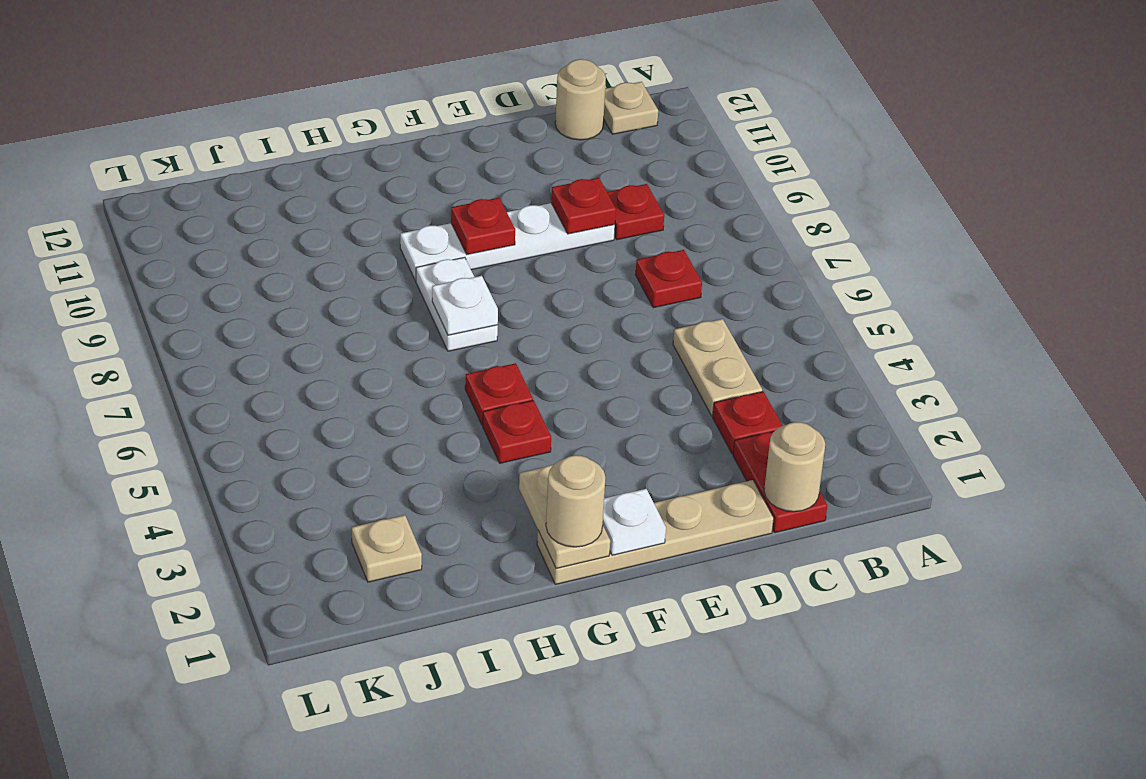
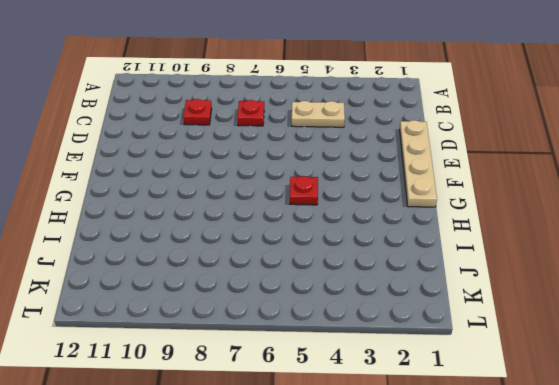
none -> tan 1x1 plate [604,82,658,134]
none -> red 1x2 plate [733,431,827,533]
none -> red 1x1 plate [713,391,783,454]

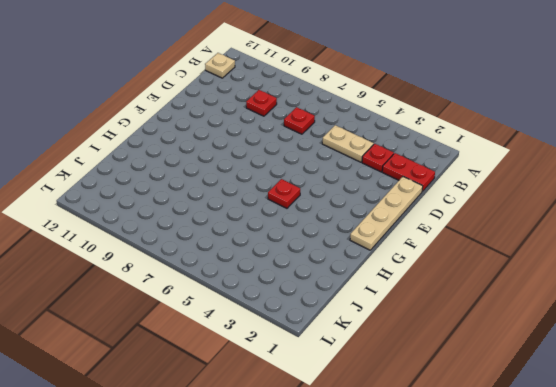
none -> tan 1x1 round brick [555,59,606,140]
none -> white 1x4 plate [400,203,615,281]
none -> red 1x1 plate [483,400,551,463]

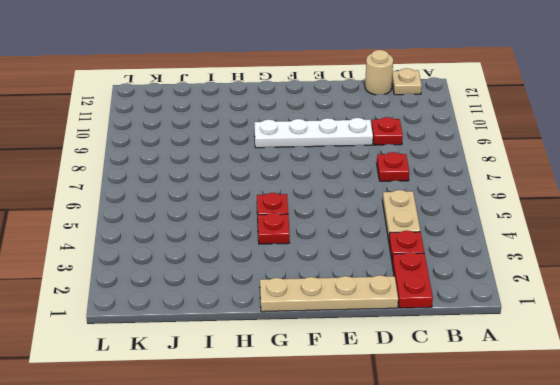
none -> white 1x2 plate [416,257,498,351]
none -> tan 1x1 plate [352,515,422,582]
none -> tan 1x1 round brick [764,422,825,512]

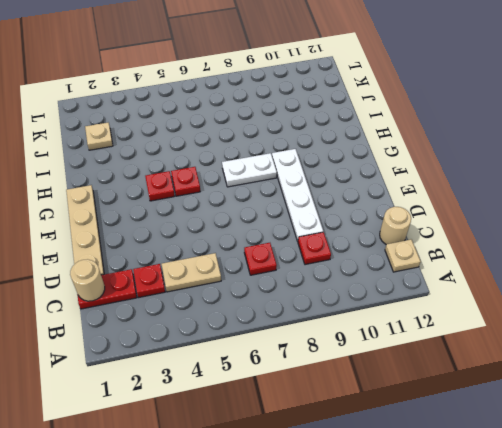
none -> red 1x1 plate [551,178,616,234]
none -> white 1x1 plate [603,489,666,555]
none -> red 1x1 plate [451,198,515,255]

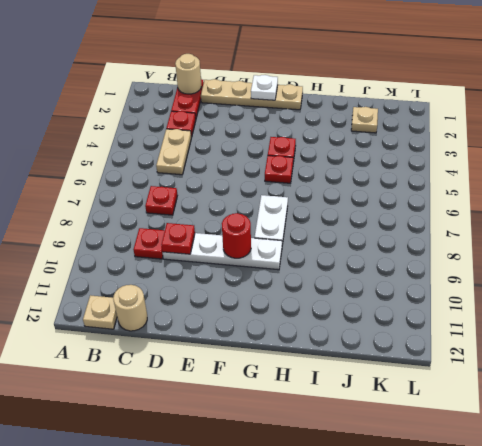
red 1x1 round brick [222,213,251,258] -> red 1x1 plate [451,198,515,255]
none -> tan 1x2 plate [519,465,610,568]
none -> white 1x1 plate [432,276,498,335]
none -> tan 1x1 round brick [546,455,605,547]

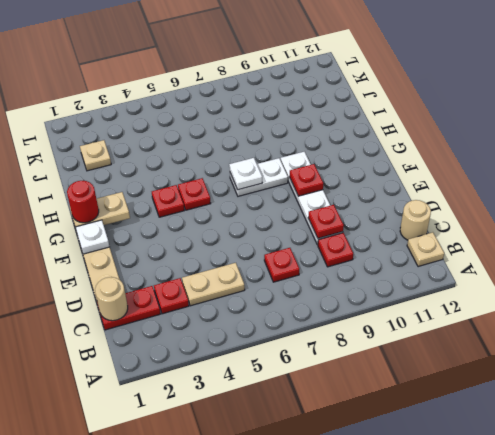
red 1x1 round brick [67,180,99,223] -> tan 1x1 round brick [546,455,605,547]

